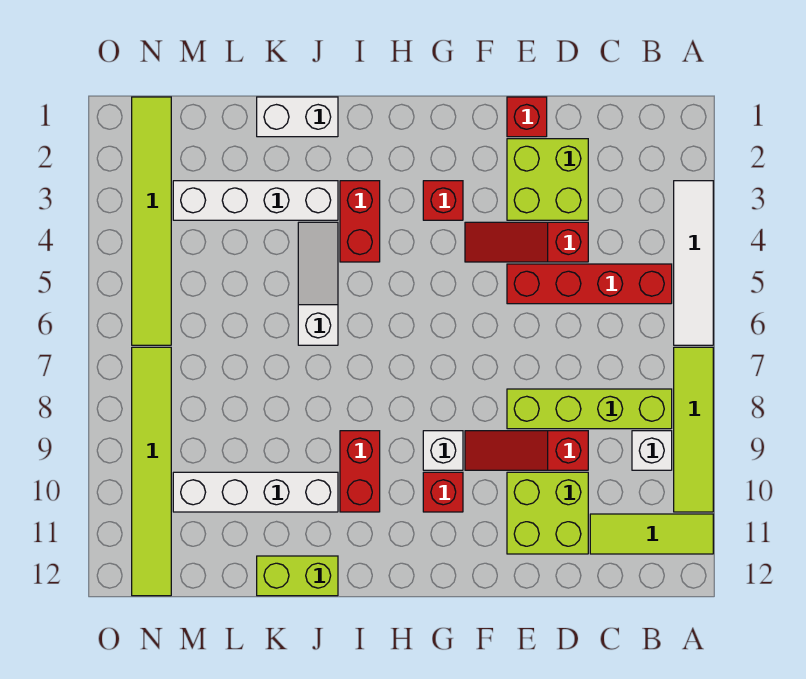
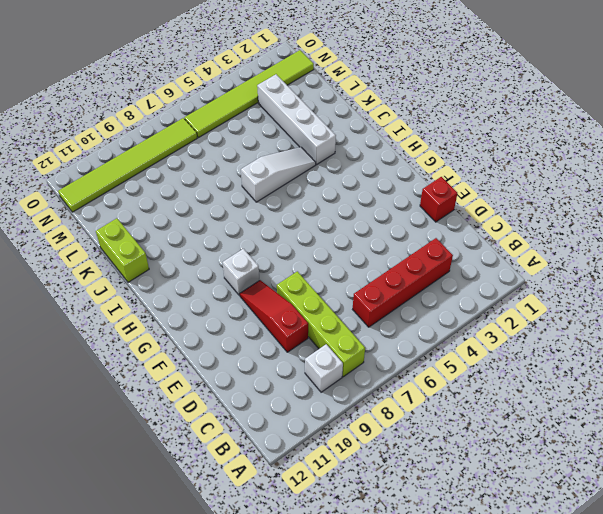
red 1x4 brick [353,238,453,327] -> red 1x4 brick turned to [507,264,672,304]
none -> white 1x4 tile [674,181,713,345]
none -> lime 1x4 tile [674,347,713,512]
none -> lime 1x3 tile [590,514,713,554]

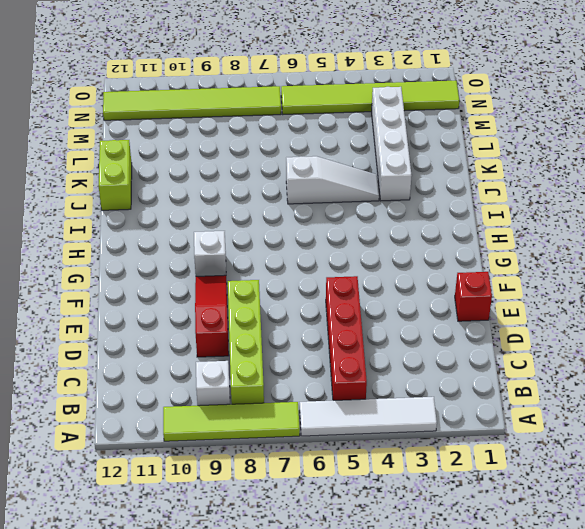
none -> lime 1x3 tile [590,514,713,554]
none -> lime 2x2 brick [507,139,588,220]
none -> red 1x3 slope [465,222,588,262]

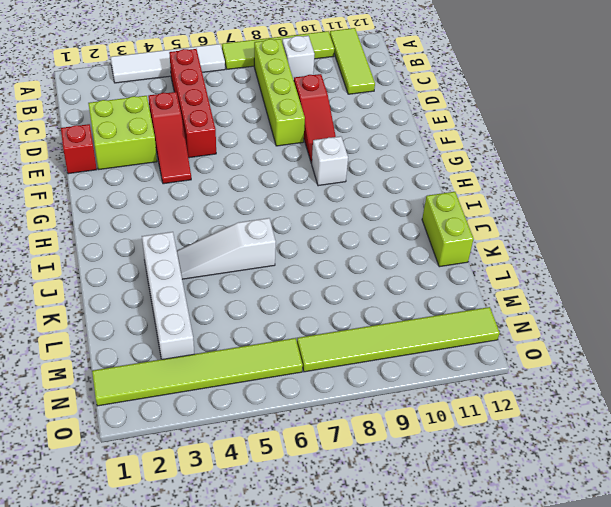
none -> lime 2x2 brick [507,472,588,554]
none -> red 1x1 brick [423,181,463,220]
none -> red 1x1 brick [423,472,463,512]

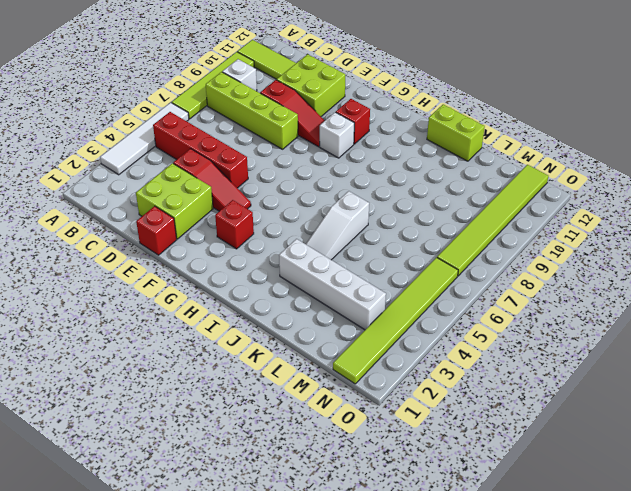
none -> red 1x2 brick [340,181,380,262]
none -> red 1x2 brick [340,431,380,512]
none -> white 1x2 brick [257,97,338,137]

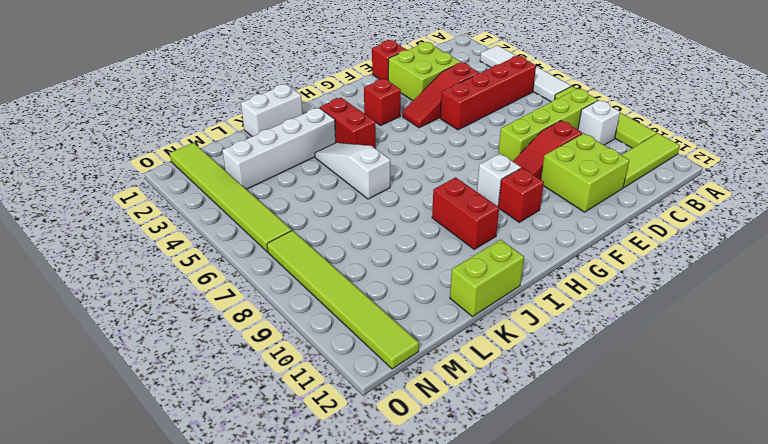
none -> white 1x4 brick [173,472,338,512]

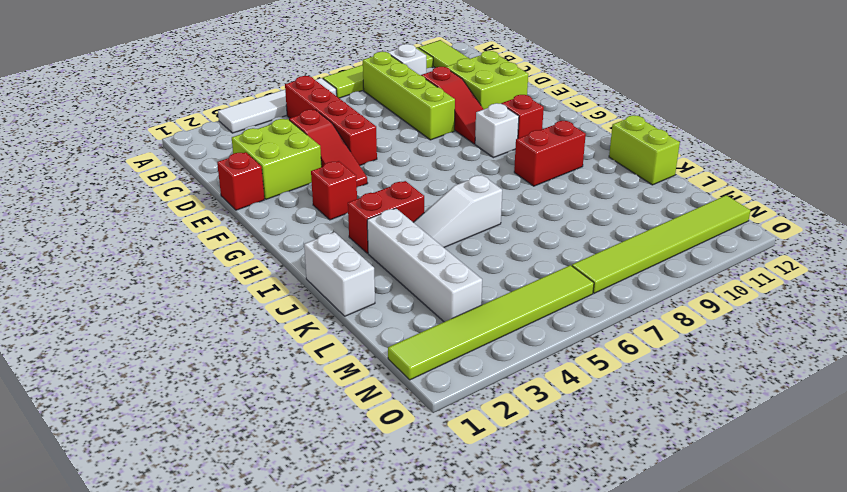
none -> white 1x4 brick [173,472,338,512]

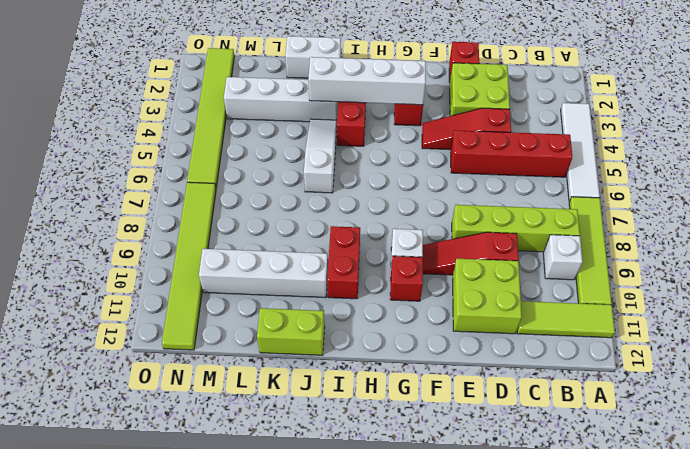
white 1x4 brick [308,57,426,105] -> none

